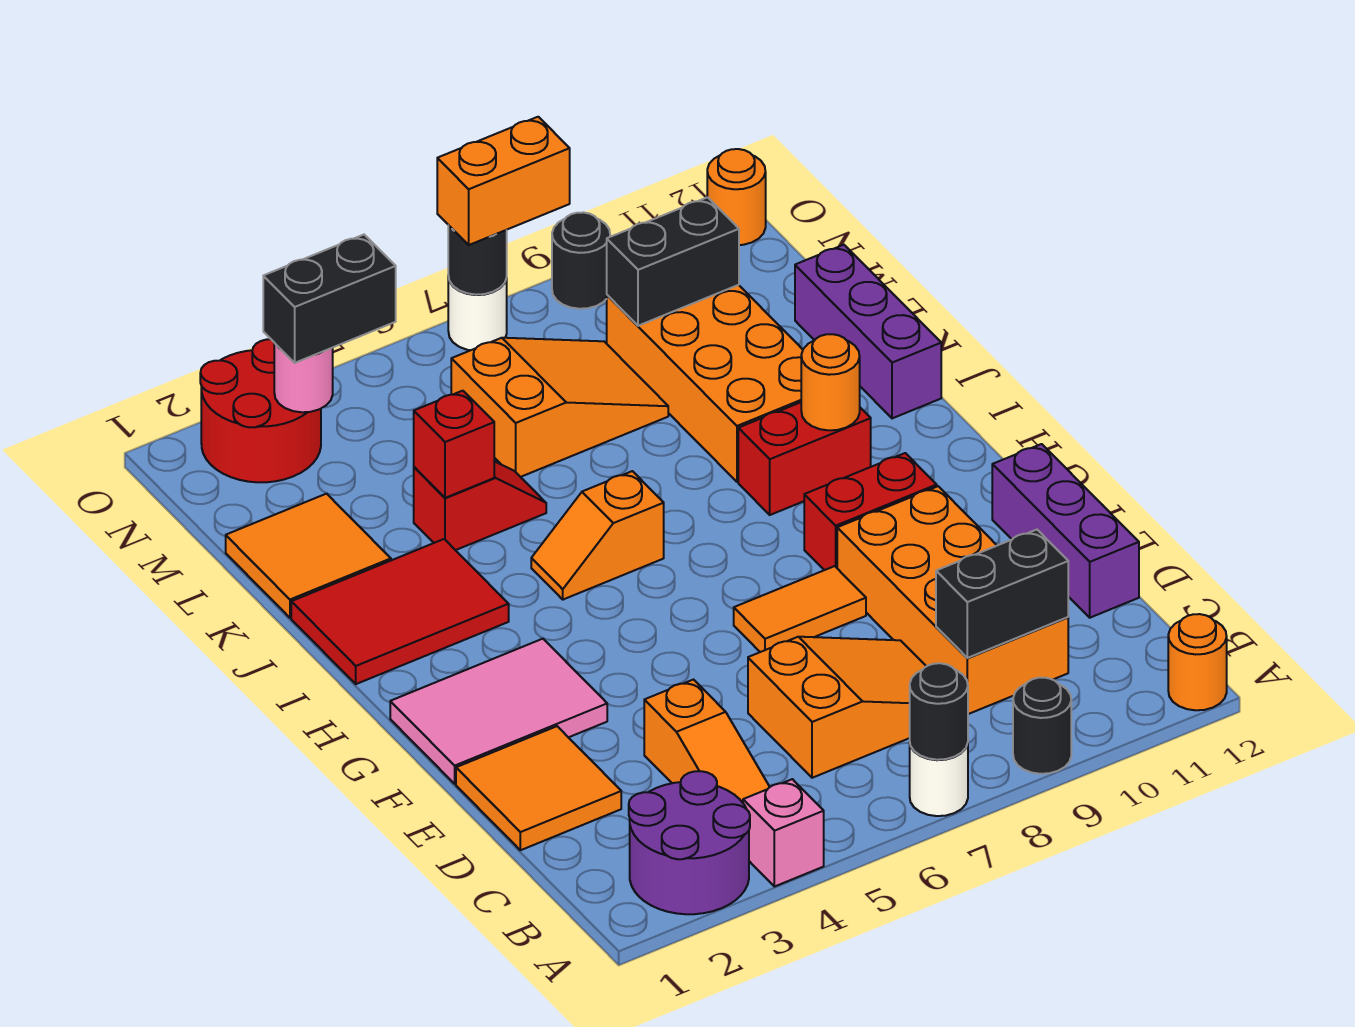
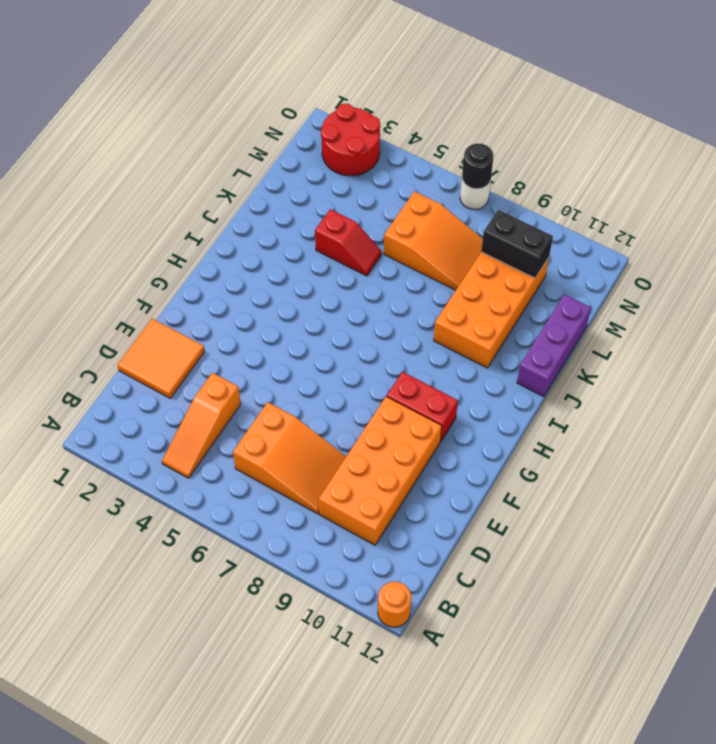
none -> purple 2x2 round brick [629,771,750,914]
none -> pink 1x1 brick [743,779,824,887]
none -> white 1x1 round brick [910,743,968,816]
none -> black 1x1 round brick [1013,678,1071,774]

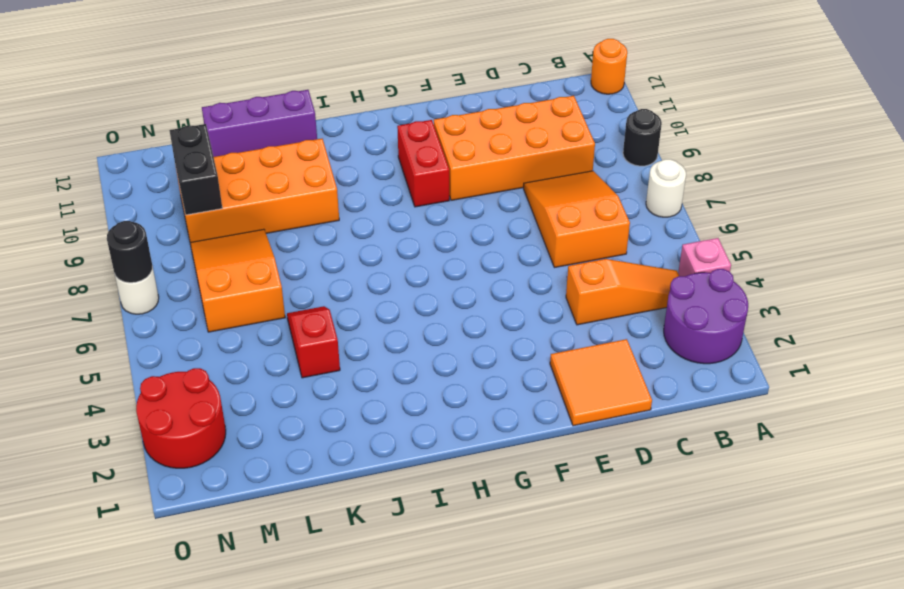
none -> purple 1x3 brick [992,444,1139,618]
none -> pink 2x3 tile [390,639,607,784]
none -> orange 1x2 tile [734,566,866,652]
none -> red 2x3 tile [291,539,509,684]

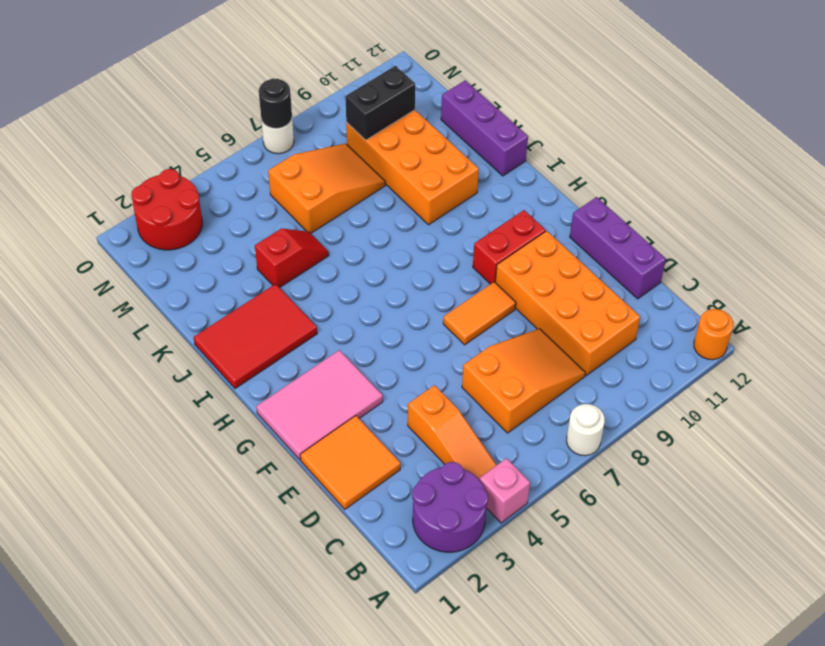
none -> black 1x1 round brick [1013,678,1071,774]
none -> orange 1x2 slope [531,471,664,600]
none -> red 1x2 brick [738,402,871,515]
none -> orange 2x2 tile [226,494,391,618]

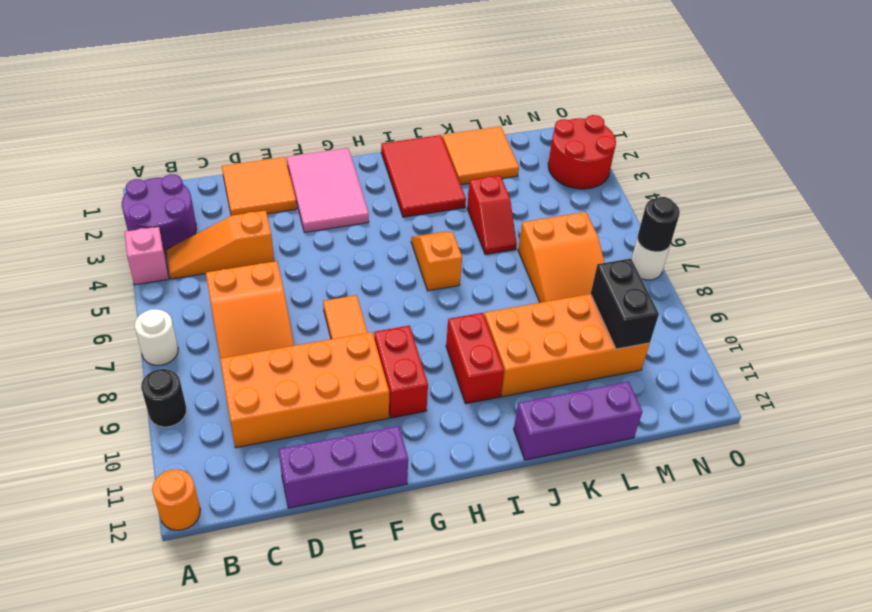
none -> black 1x1 round brick [552,212,610,309]
none -> orange 1x1 round brick [707,149,766,245]
none -> black 1x1 round brick [910,663,968,760]
none -> black 1x2 brick [936,530,1068,658]

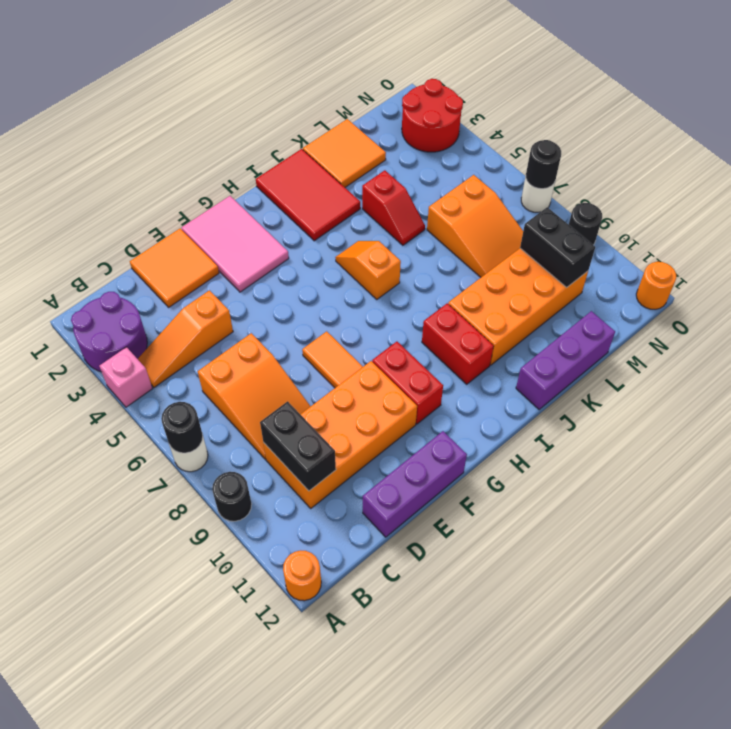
none -> orange 1x1 round brick [801,334,860,430]
none -> red 1x1 brick [414,391,494,498]
none -> pink 1x1 round brick [274,343,333,412]
none -> black 1x2 brick [263,235,396,363]

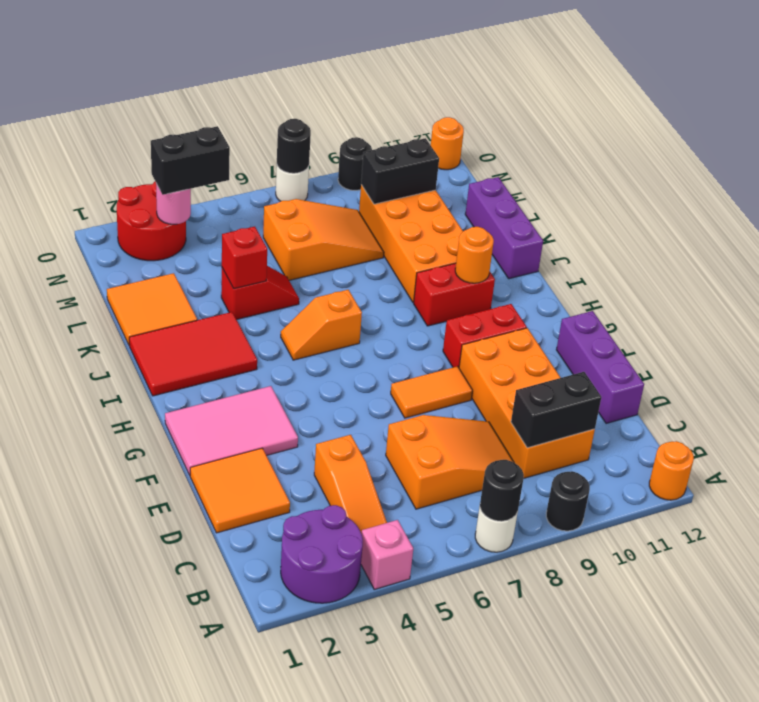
none -> orange 1x2 brick [437,117,570,245]

